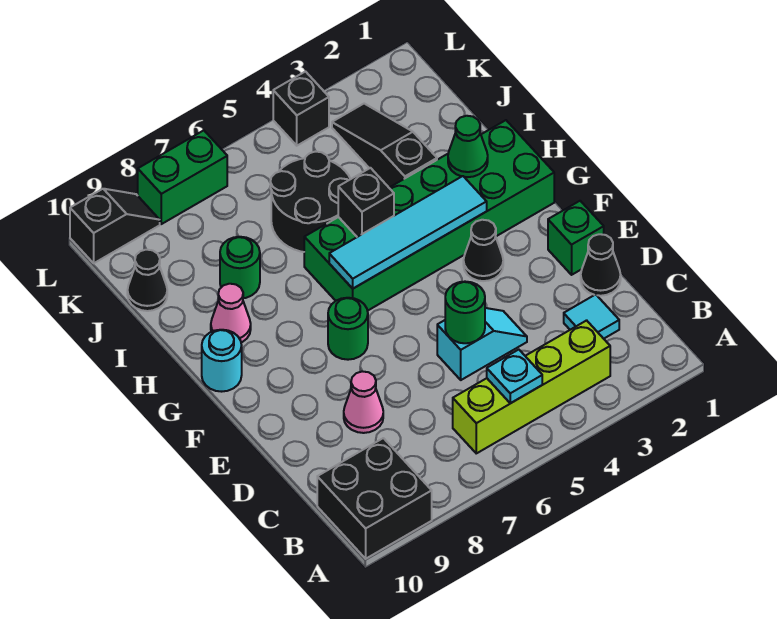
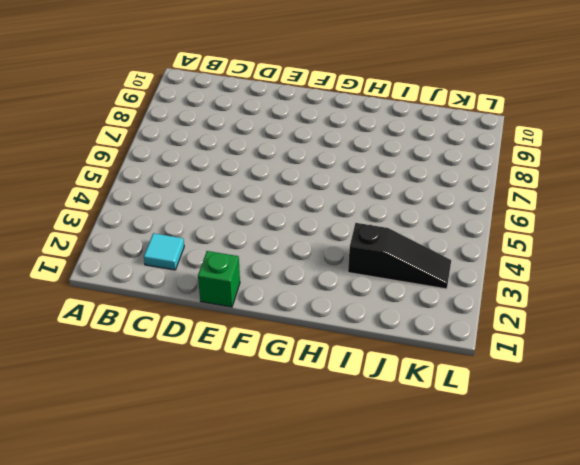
none -> black 2x2 brick [317,438,432,559]
none -> lime 1x4 brick [453,320,610,453]
none -> black 1x1 cone [581,234,621,296]

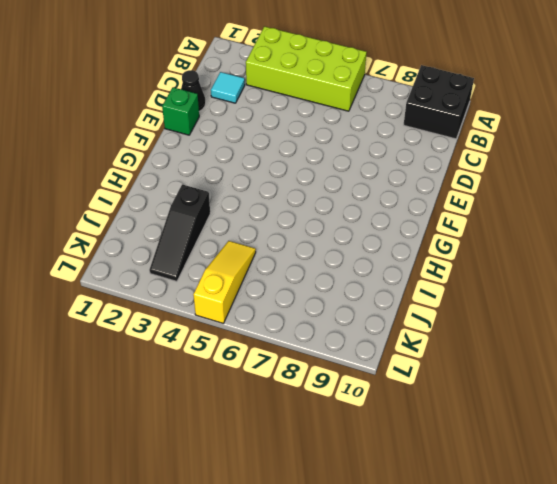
lime 2x4 brick [246,26,367,111] -> lime 1x4 brick [453,320,610,453]
yellow 1x3 slope [193,241,256,323] -> black 2x2 round brick [270,151,350,252]
none -> cyan 1x2 slope [437,308,527,380]
none -> pink 1x1 cone [344,371,383,433]
none -> black 1x1 cone [463,220,503,281]

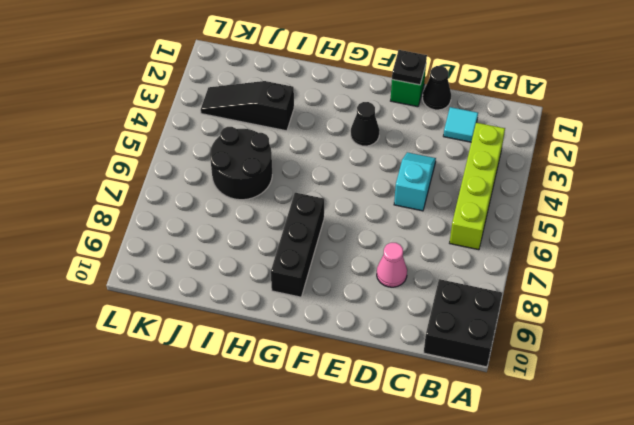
black 1x1 plate [392,50,427,85] -> none
black 1x3 brick [271,193,324,297] -> none
none -> green 1x1 round brick [328,298,368,360]
none -> green 2x6 brick [304,120,554,311]
none -> cyan 1x1 round brick [202,330,242,392]

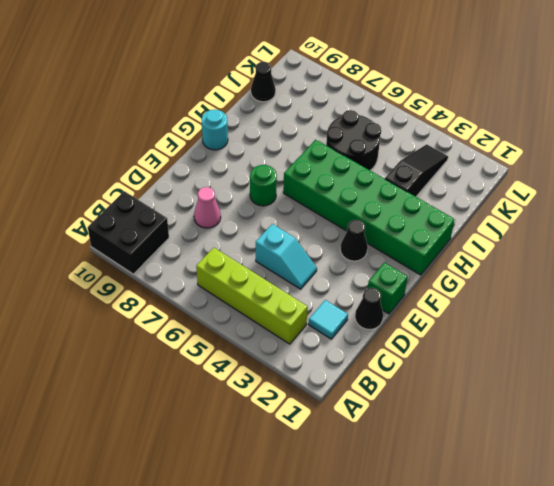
none -> pink 1x1 cone [211,284,251,343]
none -> green 1x1 round brick [220,237,260,298]
none -> black 1x1 brick [273,72,329,146]

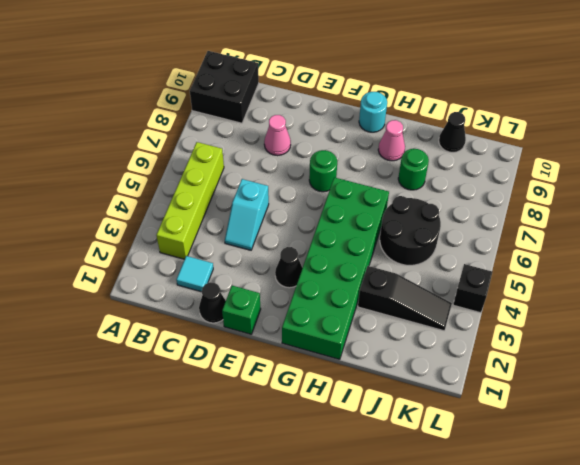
none -> green 1x2 brick [138,130,227,224]
none -> black 1x2 slope [70,189,160,263]
none -> cyan 1x1 plate [487,350,542,403]

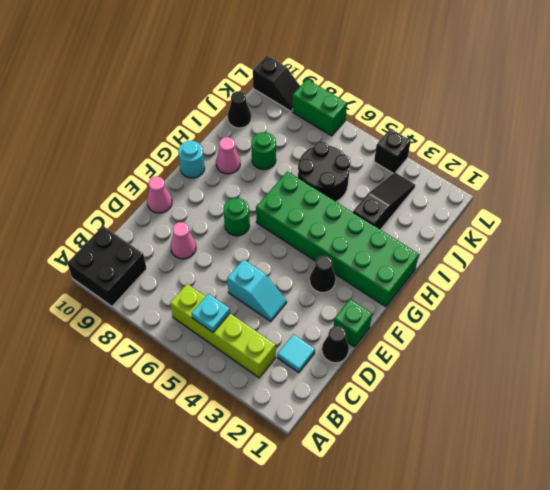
pink 1x1 cone [147,176,172,213] -> none
none -> green 1x1 round brick [445,282,485,343]
none -> cyan 1x4 tile [329,176,487,289]
none -> green 1x1 cone [448,116,488,177]

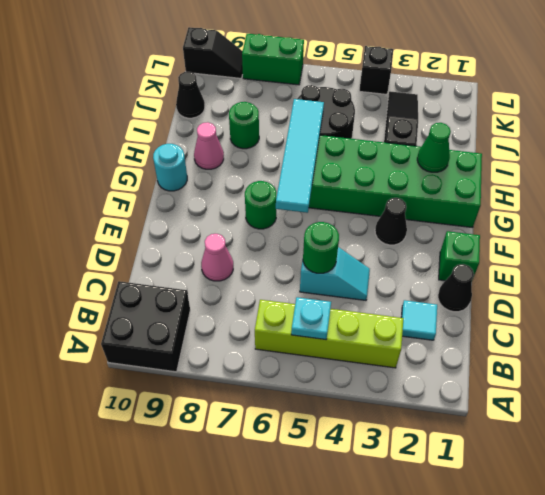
cyan 1x4 tile [276,99,324,213] -> cyan 1x4 tile turned to [329,176,487,289]
none -> black 1x1 brick [338,168,394,237]

